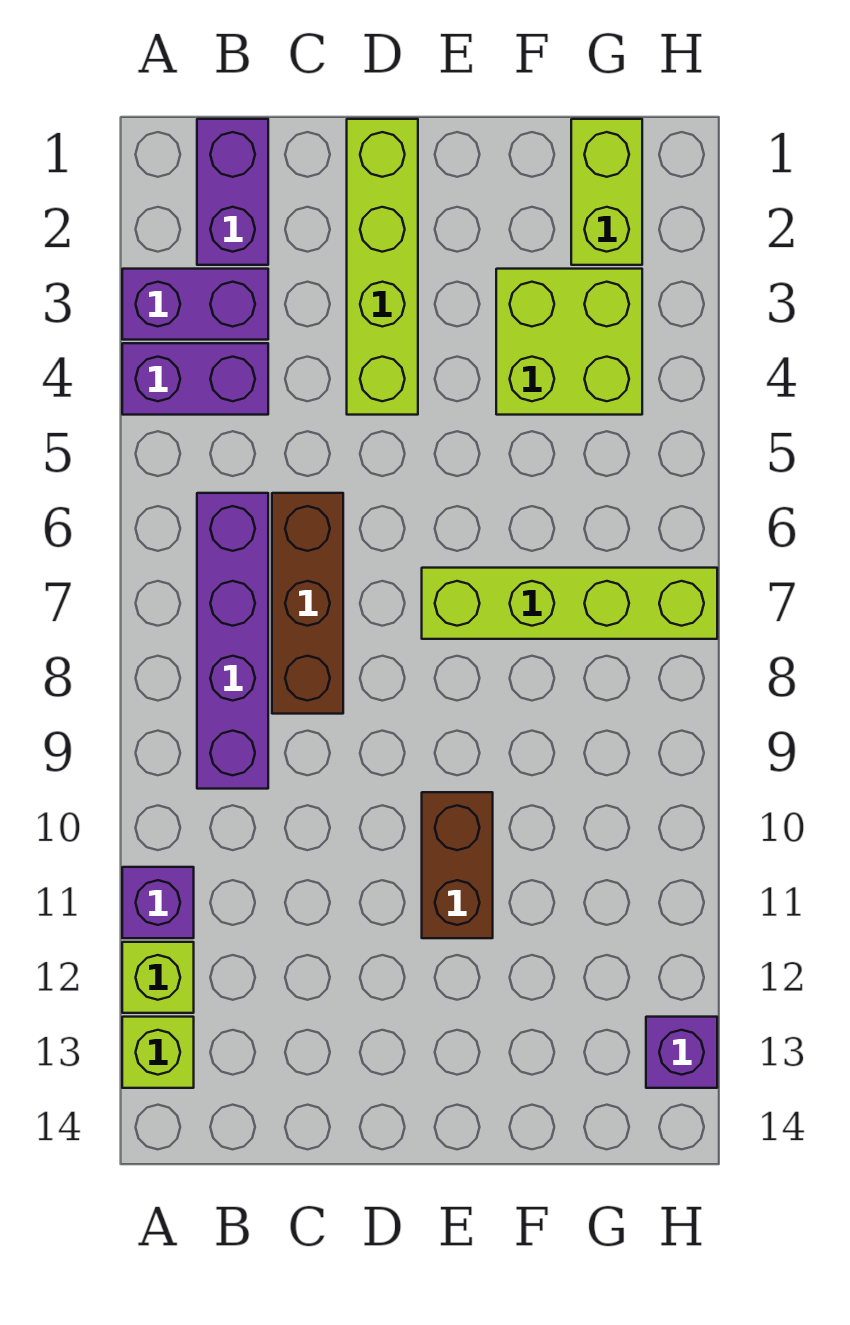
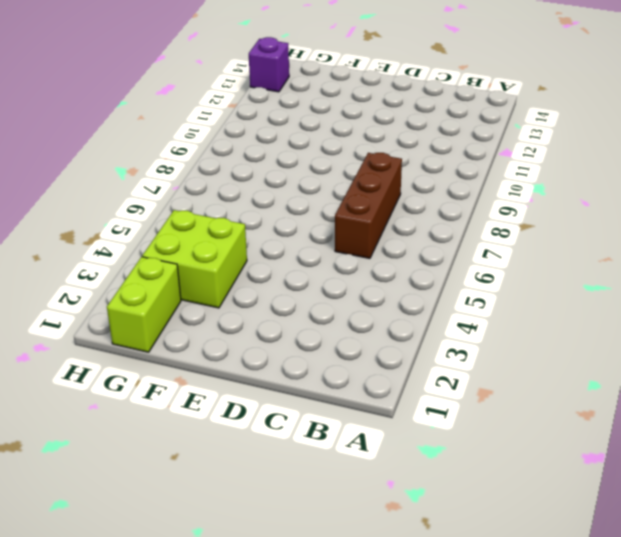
none -> purple 1x2 brick [122,269,268,340]
none -> purple 1x2 brick [122,343,268,415]
none -> purple 1x1 brick [122,867,194,938]

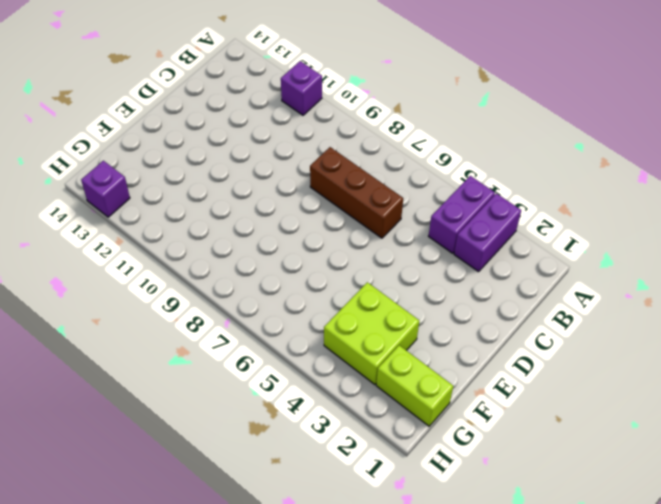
none -> lime 1x1 brick [122,942,194,1013]
none -> lime 1x1 brick [122,1017,194,1088]
none -> purple 1x2 brick [197,119,268,265]

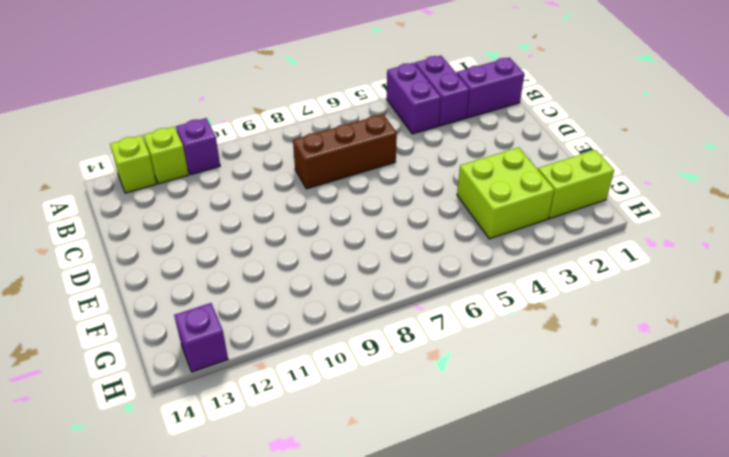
none -> purple 1x4 brick [197,493,268,789]
none -> lime 1x4 brick [347,119,418,415]
none -> lime 1x4 brick [422,568,717,639]

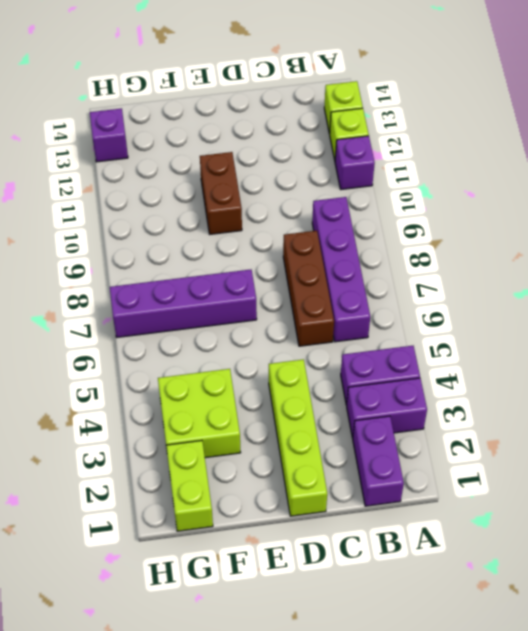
purple 1x4 brick [110,270,257,337] -> lime 1x4 brick [422,568,717,639]

